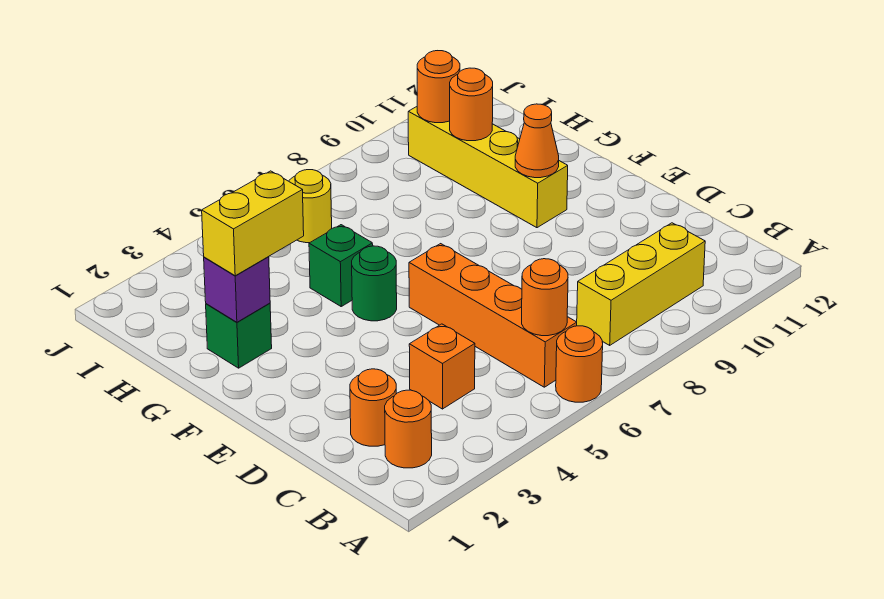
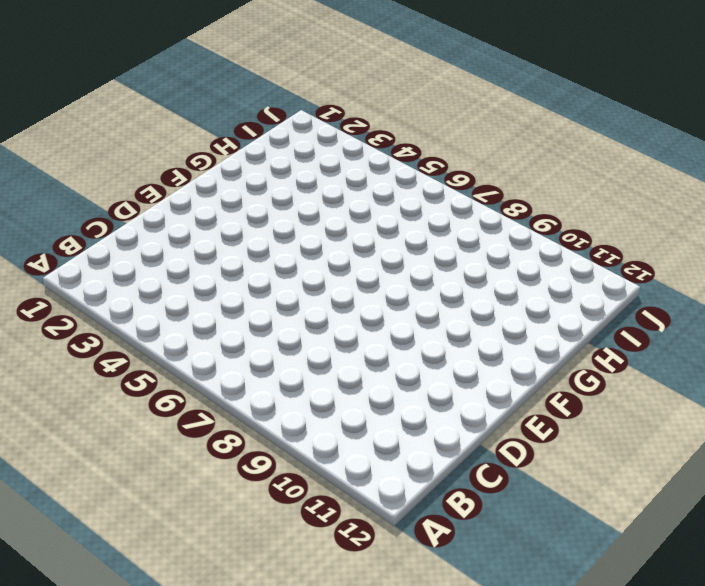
none -> orange 1x1 round brick [556,326,603,402]
none -> orange 1x1 round brick [385,390,432,468]
none -> orange 1x4 brick [409,244,577,387]

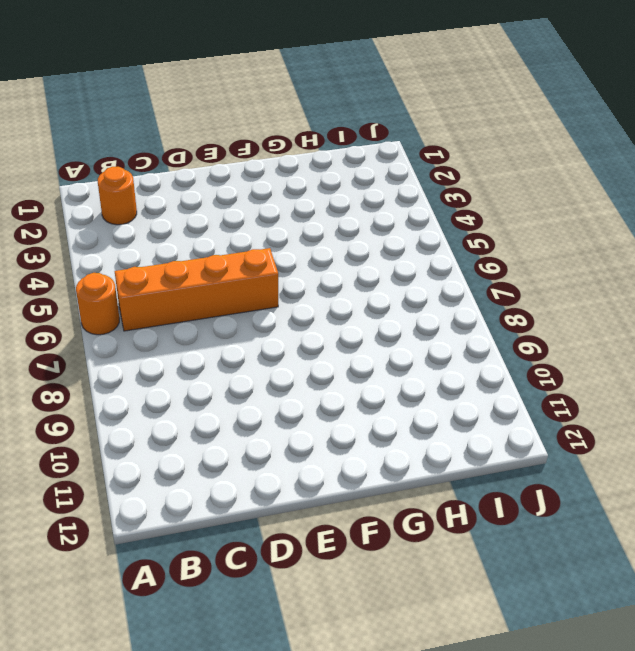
none -> yellow 1x3 brick [577,223,705,345]
none -> orange 1x1 round brick [350,369,396,446]
none -> orange 1x1 brick [409,324,475,409]

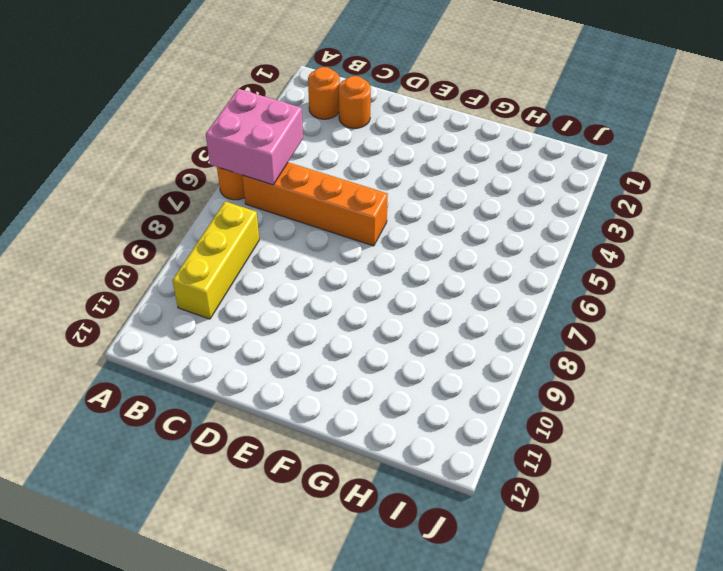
pink 2x2 brick [206,89,303,185] -> orange 1x1 round brick [522,259,568,336]
none -> orange 1x1 brick [409,324,475,409]
none -> green 1x1 round brick [352,246,397,321]
none -> yellow 1x4 brick [408,107,568,228]

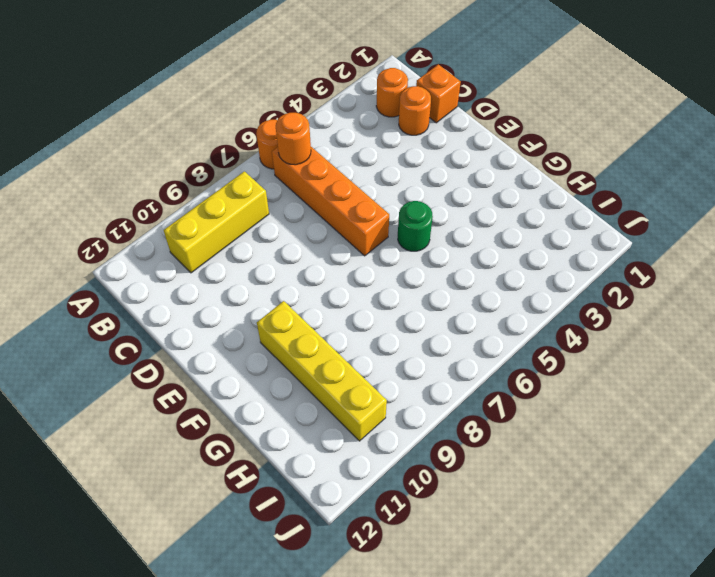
orange 1x1 brick [416,64,461,123] -> orange 1x1 brick moved to [409,324,475,409]
none -> green 1x1 brick [206,303,272,368]
none -> green 1x1 brick [309,225,373,306]
none -> yellow 1x1 round brick [289,170,332,243]

